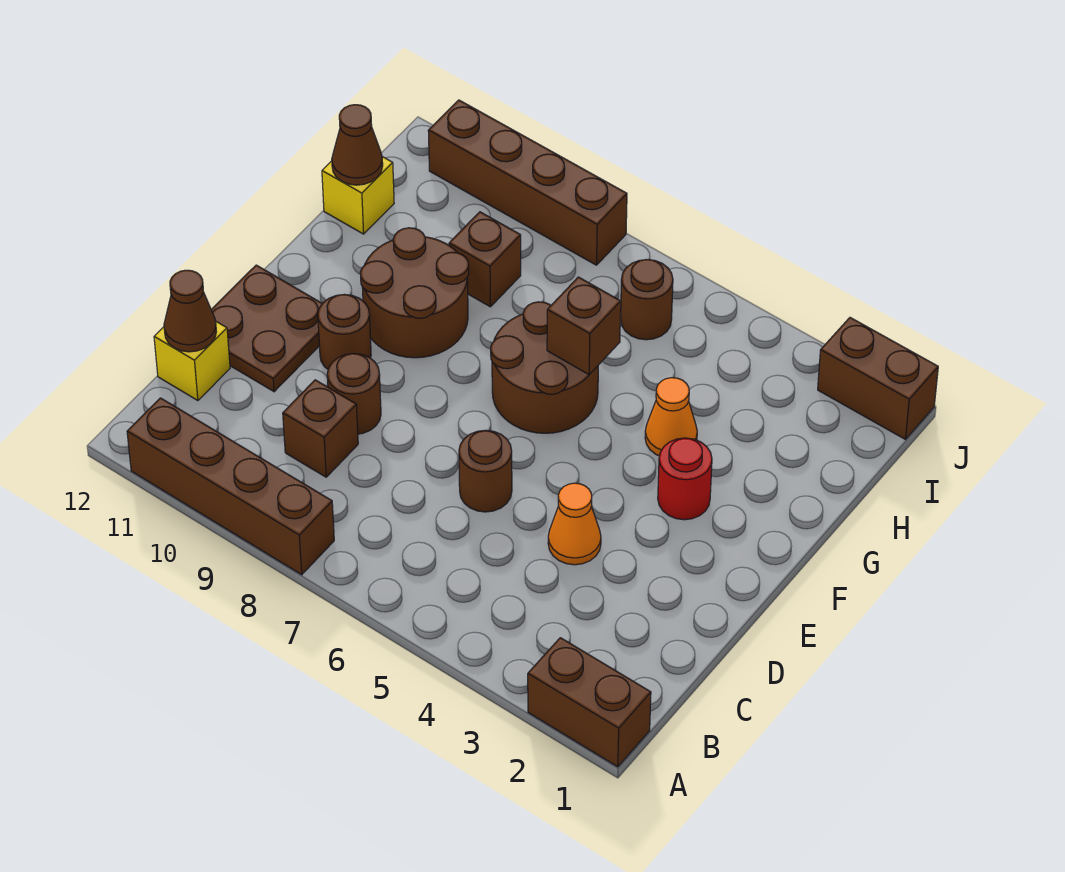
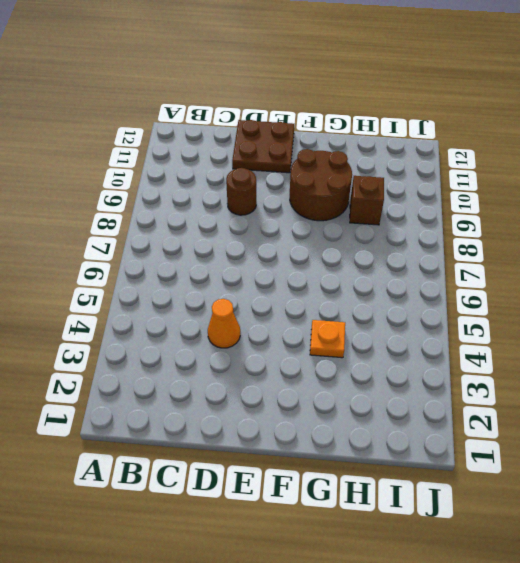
orange 1x1 plate [310,320,345,358] -> orange 1x1 cone [645,378,697,456]
none -> brown 1x2 brick [528,638,651,767]
none -> brown 1x4 brick [127,398,334,575]
none -> brown 1x1 brick [283,380,358,477]

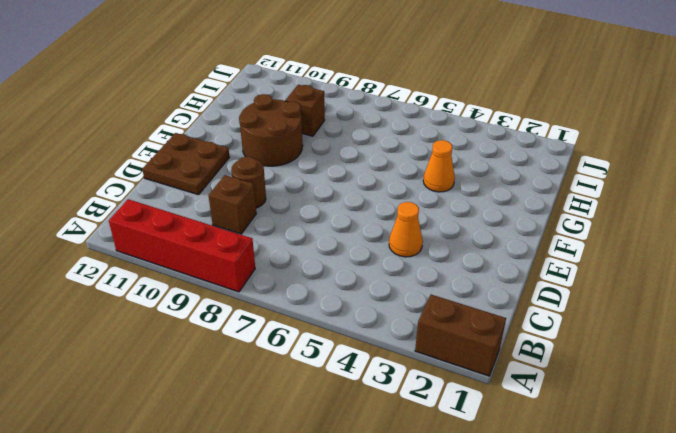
red 1x4 brick [109,199,255,292] -> brown 1x4 brick [127,398,334,575]
none -> yellow 1x1 brick [154,321,230,401]
none -> brown 1x1 round brick [459,430,512,512]
none -> brown 1x1 round brick [318,294,371,369]

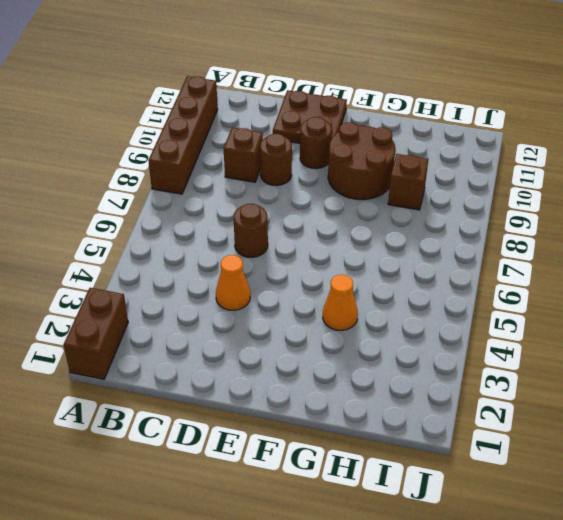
none -> yellow 1x1 brick [154,321,230,401]
none -> red 1x1 round brick [658,438,712,520]
none -> brown 2x2 round brick [491,302,598,433]

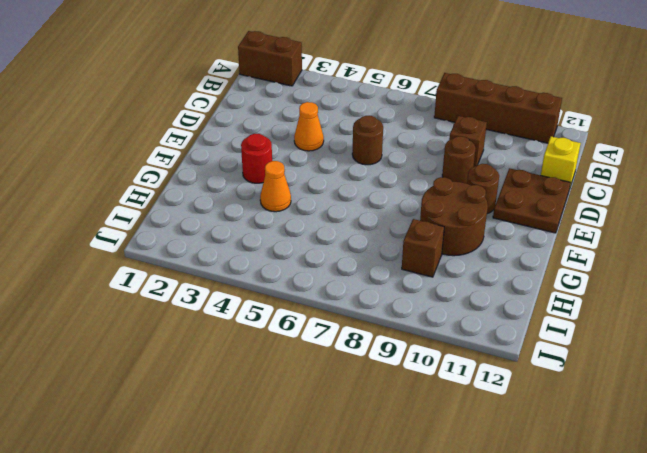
none -> brown 2x2 round brick [491,302,598,433]
none -> yellow 1x1 brick [322,157,394,234]
none -> brown 1x1 round brick [621,260,673,340]

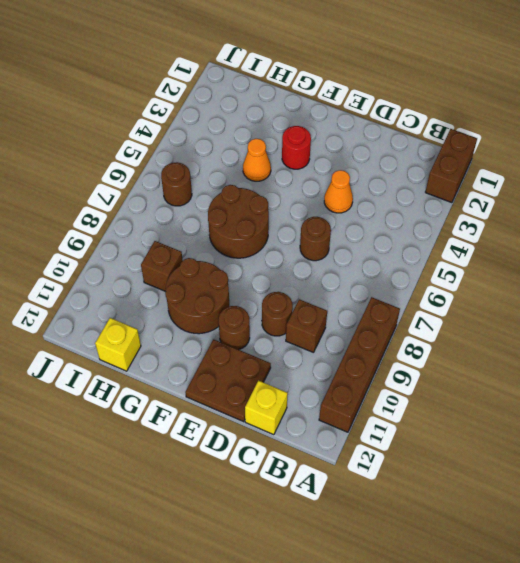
none -> brown 1x2 brick [818,318,938,439]
none -> brown 1x4 brick [428,100,627,265]
none -> brown 1x1 cone [164,270,216,352]

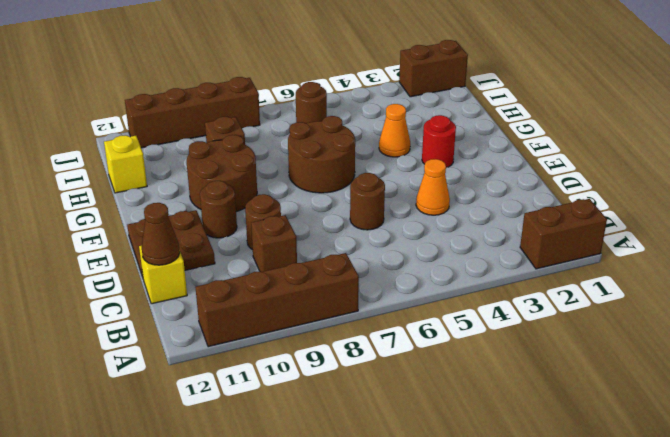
none -> brown 1x1 brick [547,277,621,375]
none -> brown 1x1 cone [332,105,383,185]

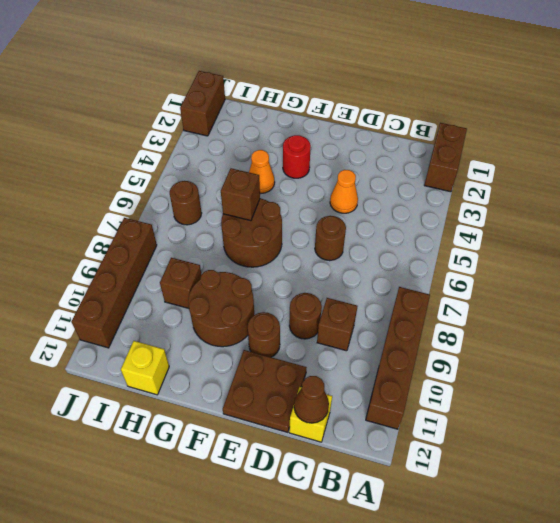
none -> brown 1x1 cone [332,105,383,185]

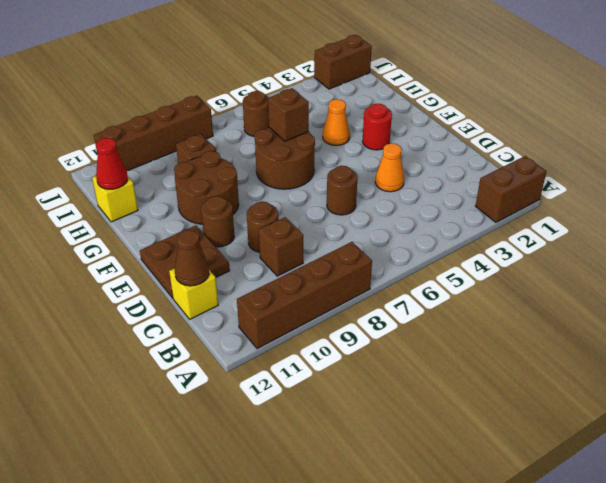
red 1x1 cone [96,138,128,189] -> brown 1x1 cone [332,105,383,185]

